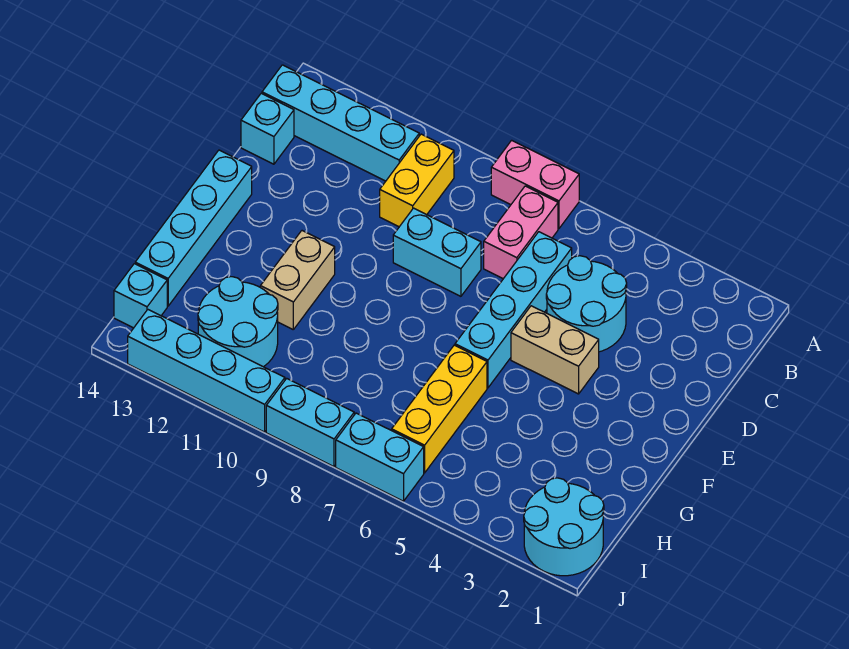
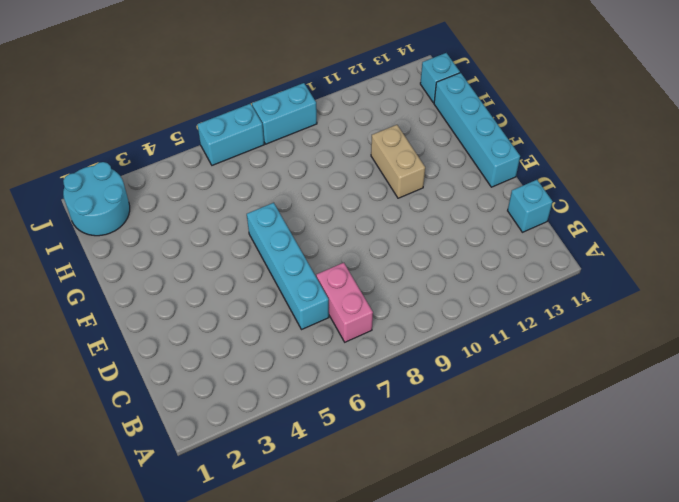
none -> pink 1x2 brick [491,140,579,228]
none -> yellow 1x2 brick [380,134,454,227]
none -> cyan 1x4 brick [262,65,419,181]

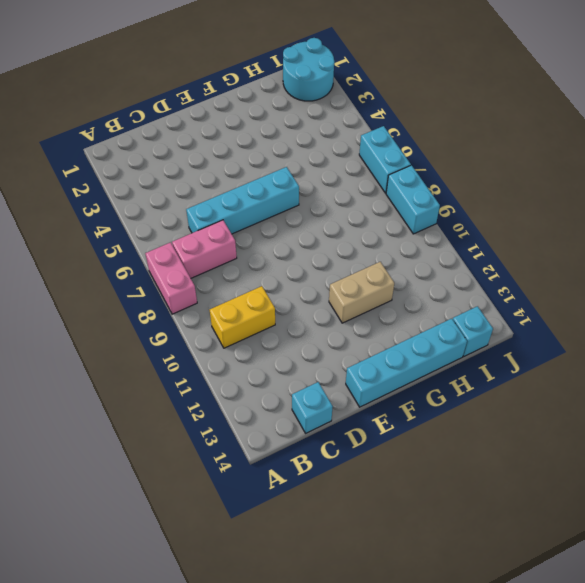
none -> cyan 1x4 brick [262,65,419,181]
none -> cyan 2x2 round brick [546,256,627,352]
none -> cyan 1x2 brick [393,208,481,296]

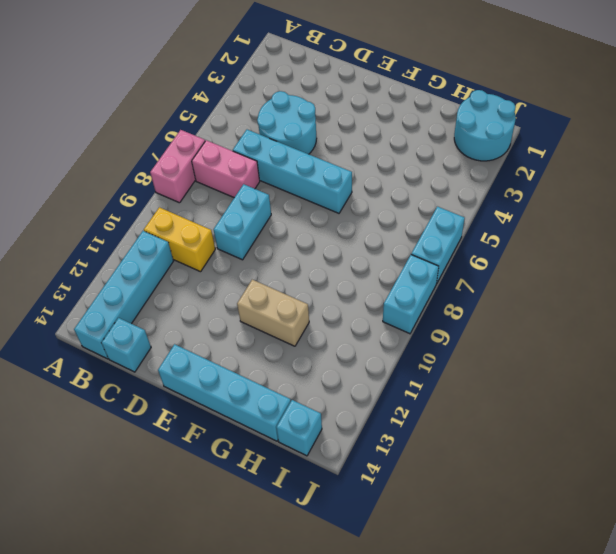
none -> tan 1x2 brick [511,306,599,394]
none -> yellow 1x3 brick [392,345,487,473]
none -> cyan 2x2 round brick [198,277,278,367]

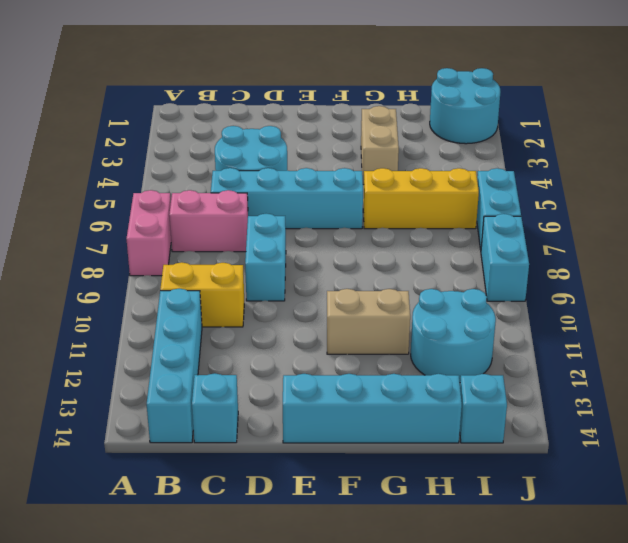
tan 1x2 brick [361,106,399,185] -> tan 1x2 brick moved to [511,306,599,394]
none -> cyan 1x4 brick [128,310,285,432]

